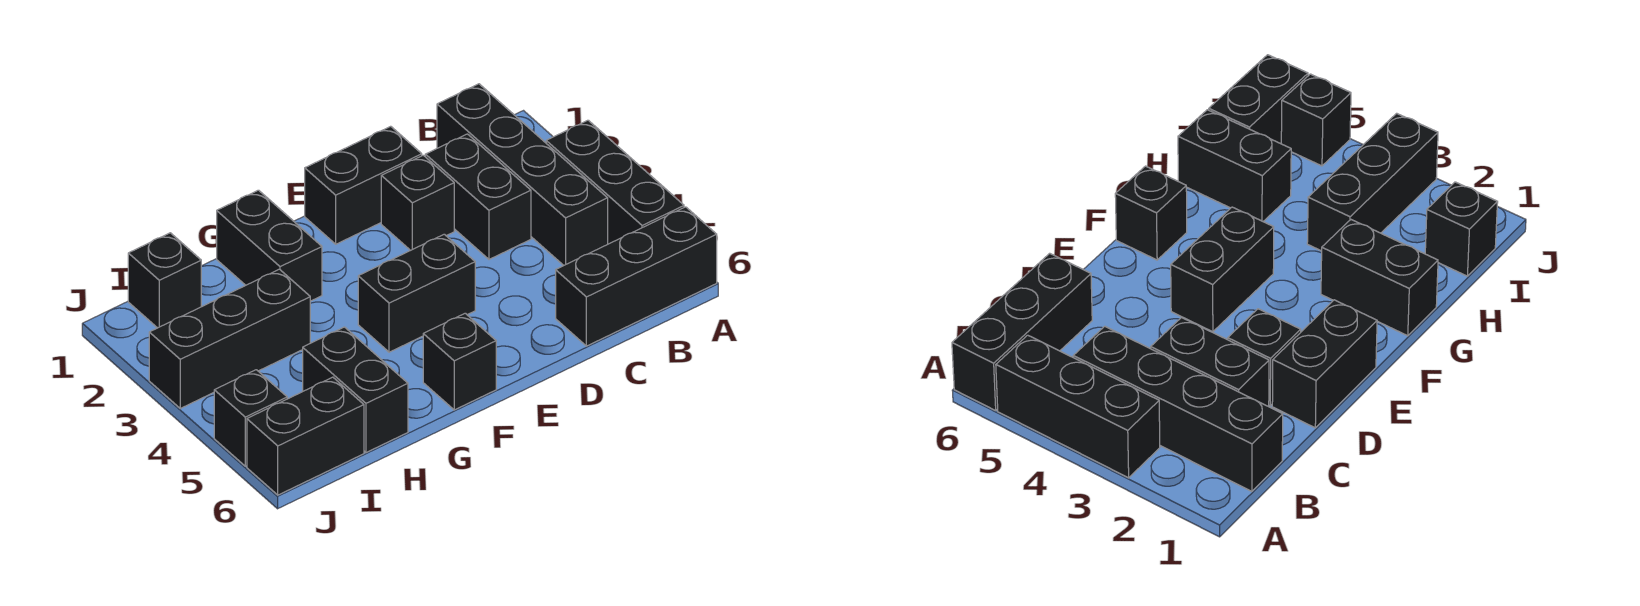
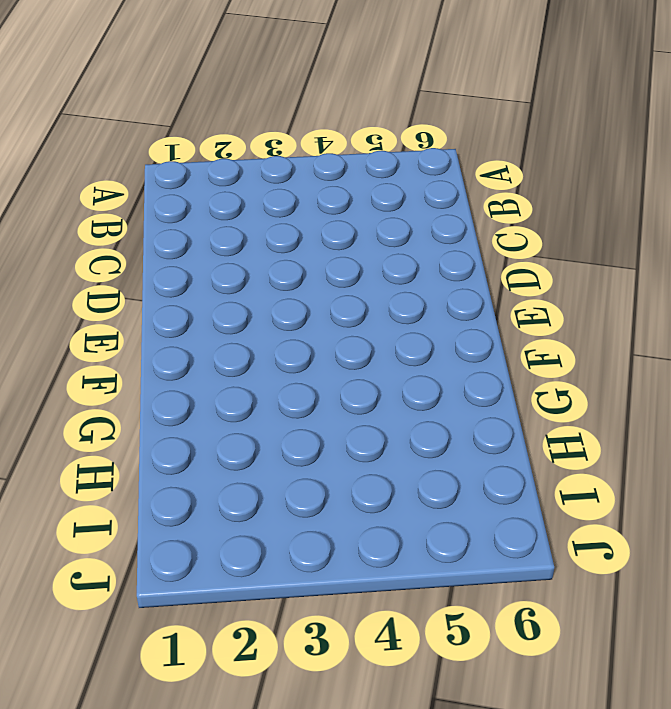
none -> black 1x3 brick [546,120,684,244]
none -> black 1x3 brick [556,207,717,346]
none -> black 1x4 brick [437,84,608,265]

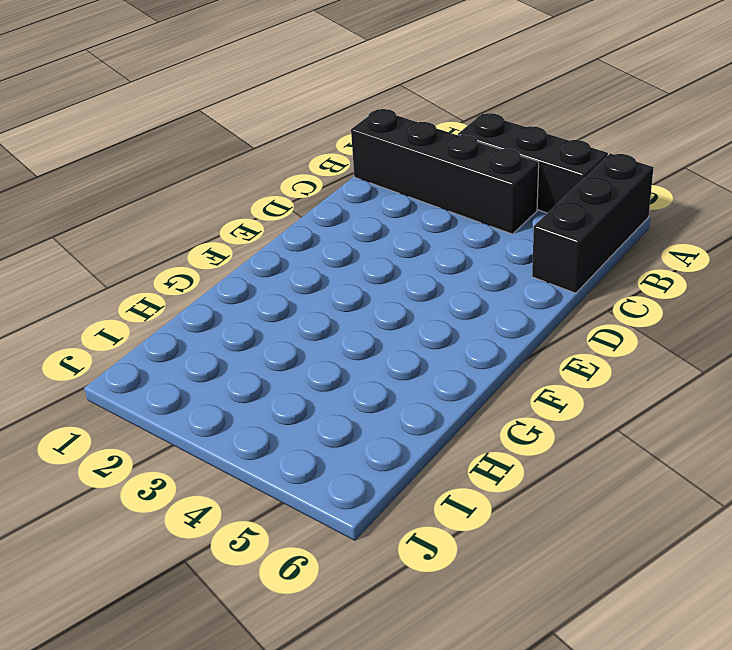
none -> black 1x2 brick [425,134,531,259]
none -> black 1x2 brick [305,126,422,244]
none -> black 1x1 brick [381,155,454,250]

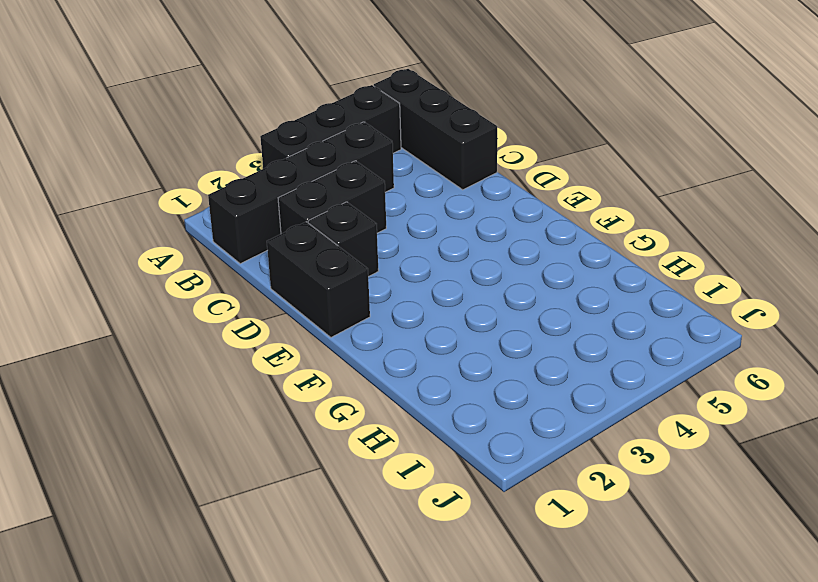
none -> black 1x2 brick [358,234,475,352]
none -> black 1x1 brick [423,313,496,410]
none -> black 1x2 brick [217,190,322,301]

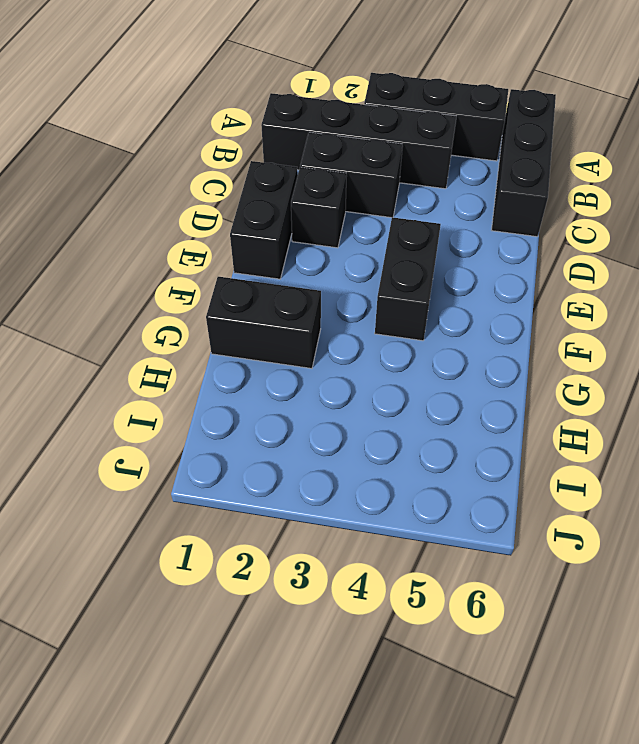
none -> black 1x1 brick [423,313,496,410]
none -> black 1x3 brick [149,269,310,408]
none -> black 1x2 brick [303,327,408,453]

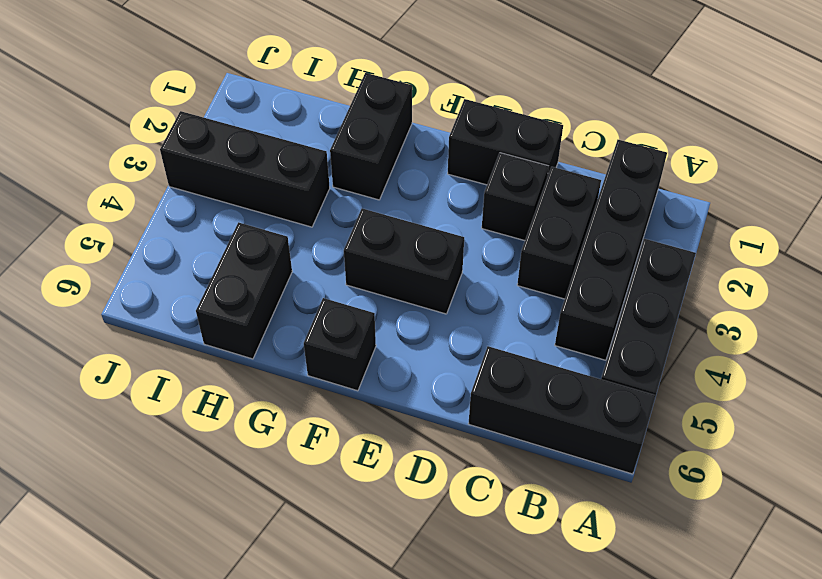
none -> black 1x1 brick [128,233,201,328]
none -> black 1x2 brick [247,377,364,495]
none -> black 1x1 brick [214,370,287,466]

